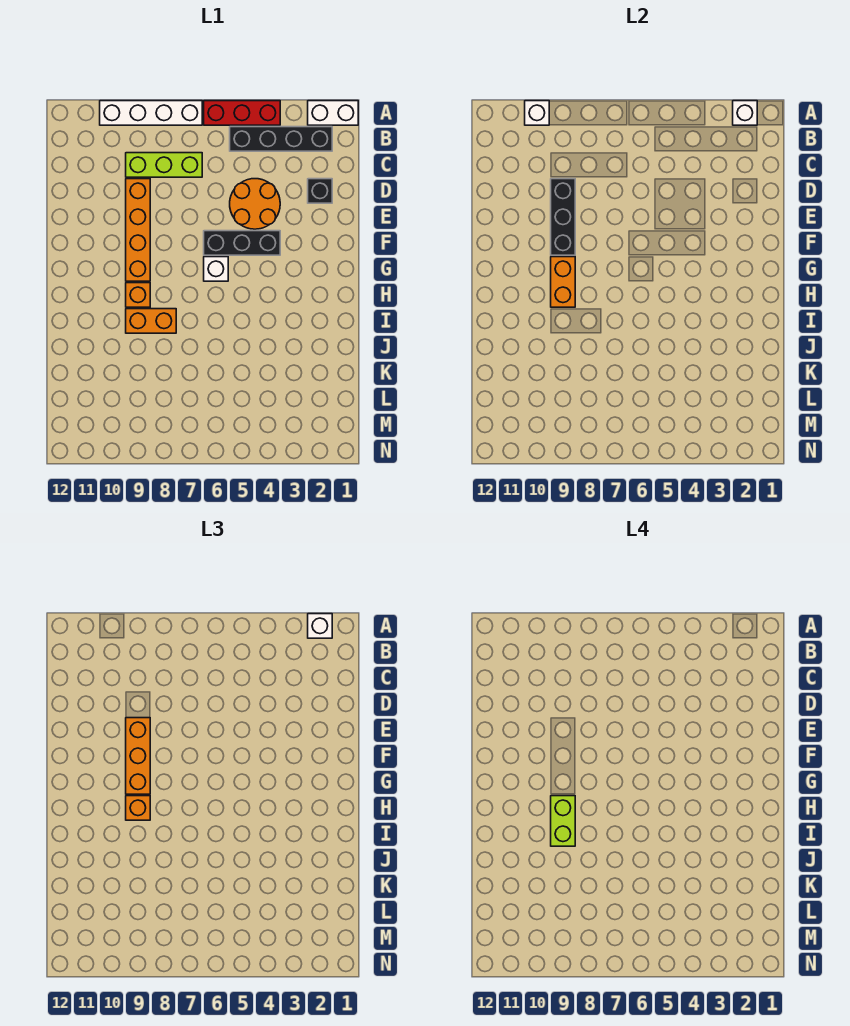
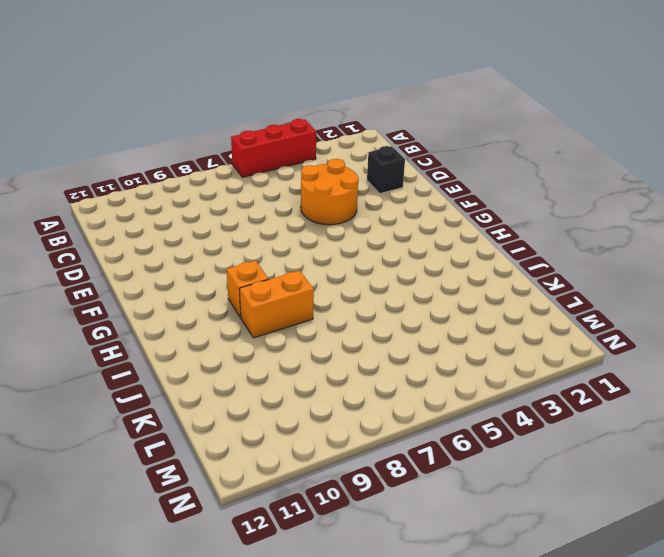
none -> white 1x2 brick [308,101,358,125]
none -> white 1x4 brick [100,101,202,125]
none -> black 1x4 brick [230,127,332,151]

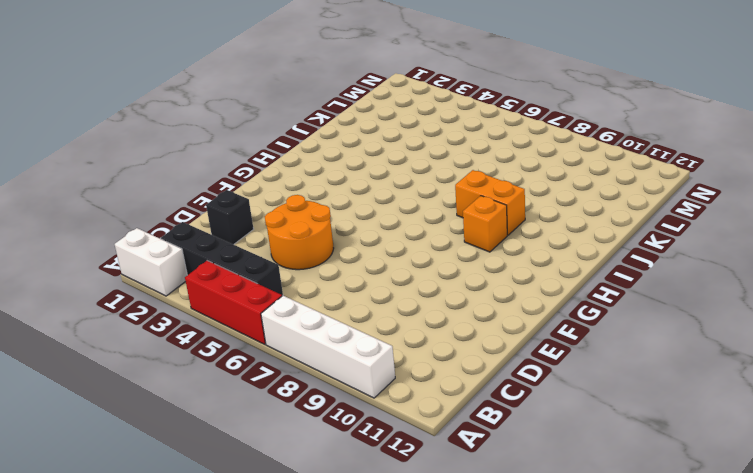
none -> lime 1x3 brick [126,153,202,177]
none -> orange 1x4 brick [126,179,150,281]
none -> black 1x3 brick [204,231,280,255]

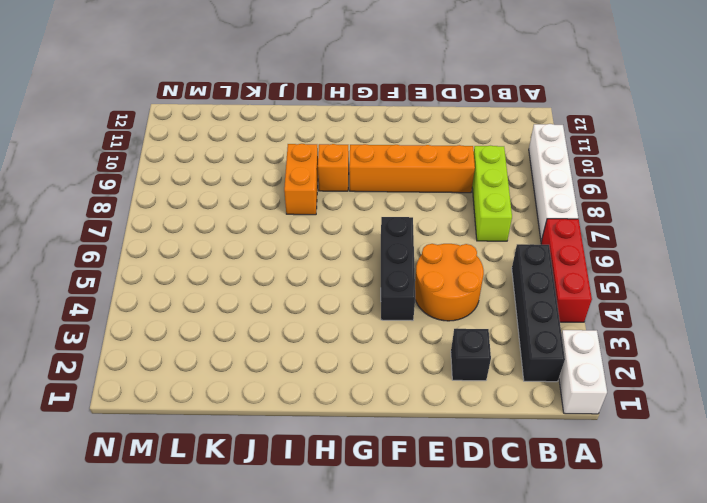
none -> white 1x1 brick [204,257,228,281]
none -> white 1x1 brick [733,101,757,125]
none -> white 1x1 brick [525,101,549,125]

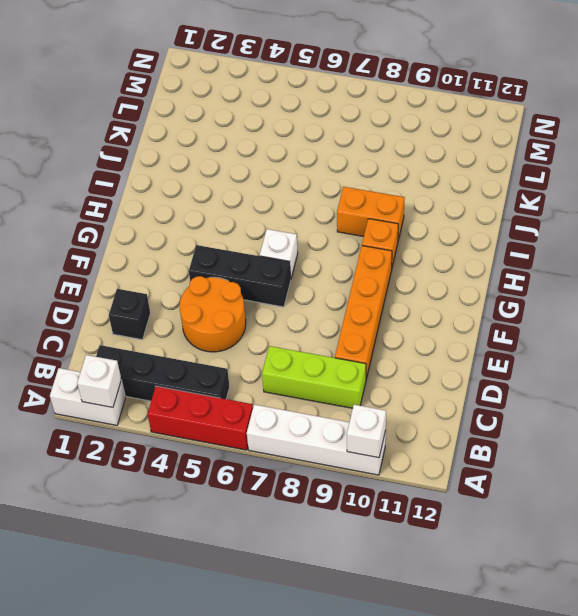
none -> black 1x3 brick [551,179,575,255]
none -> orange 1x2 brick [551,257,575,307]
none -> white 1x1 brick [308,614,332,638]

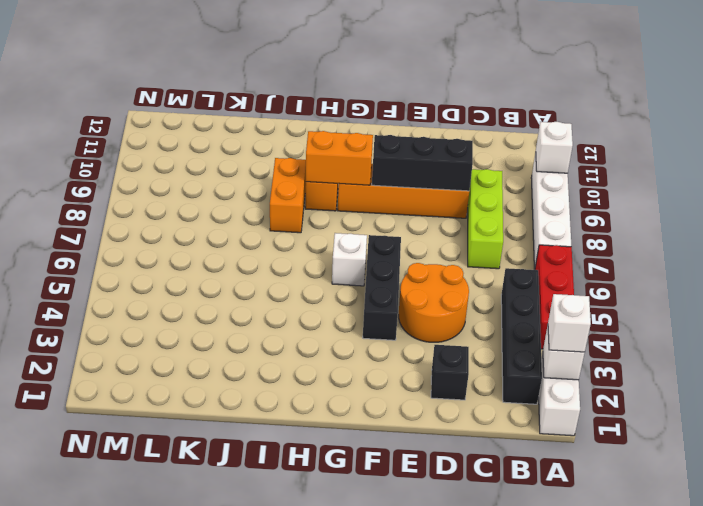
none -> orange 1x3 brick [126,718,150,794]
none -> orange 1x1 brick [126,796,150,820]
none -> lime 1x2 brick [551,796,575,846]

